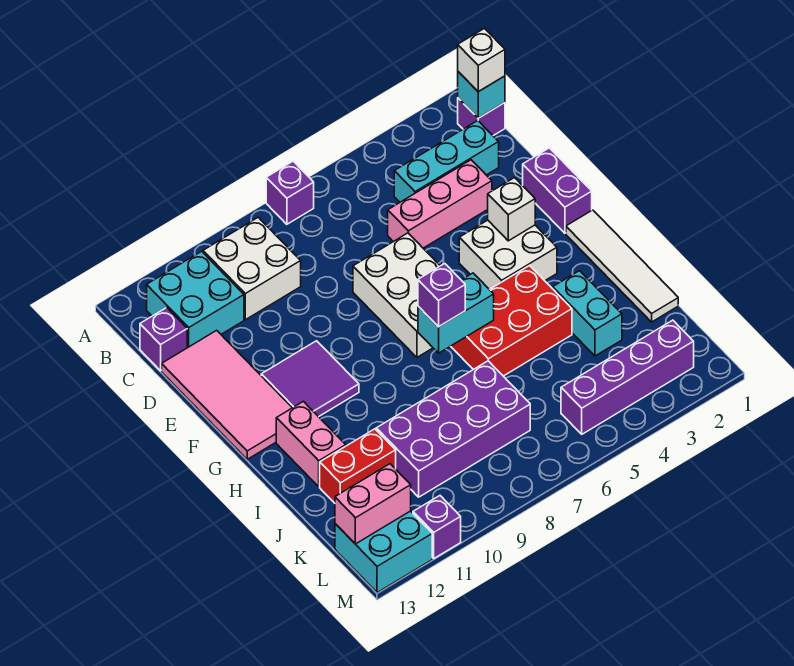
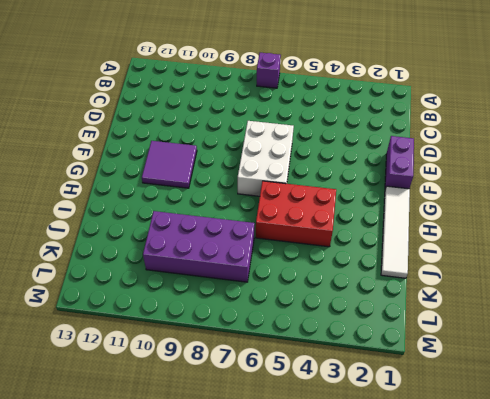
none -> purple 1x1 brick [458,98,505,136]
none -> white 2x2 brick [203,217,301,320]
none -> cyan 2x2 brick [147,251,244,348]

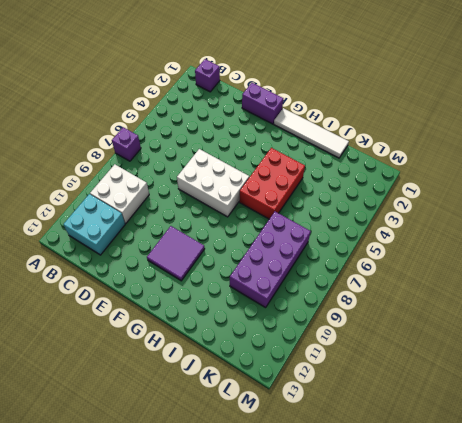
none -> cyan 1x3 brick [394,121,499,202]
none -> purple 1x1 brick [140,308,187,371]
none -> pink 1x3 brick [388,160,492,248]

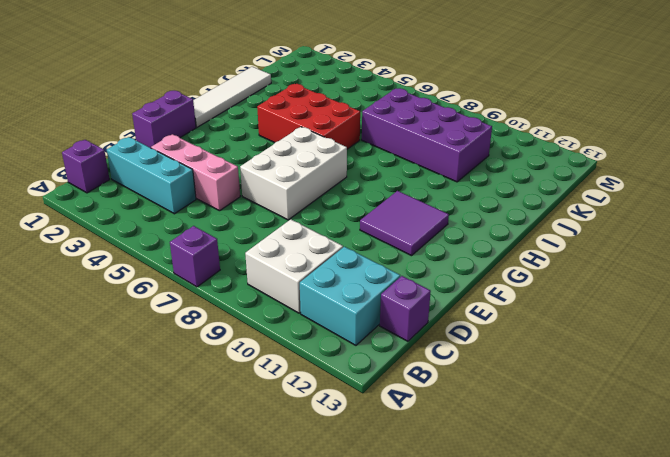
none -> pink 2x4 tile [162,330,292,459]
none -> white 2x2 brick [459,220,557,289]
none -> pink 1x2 brick [276,401,346,487]

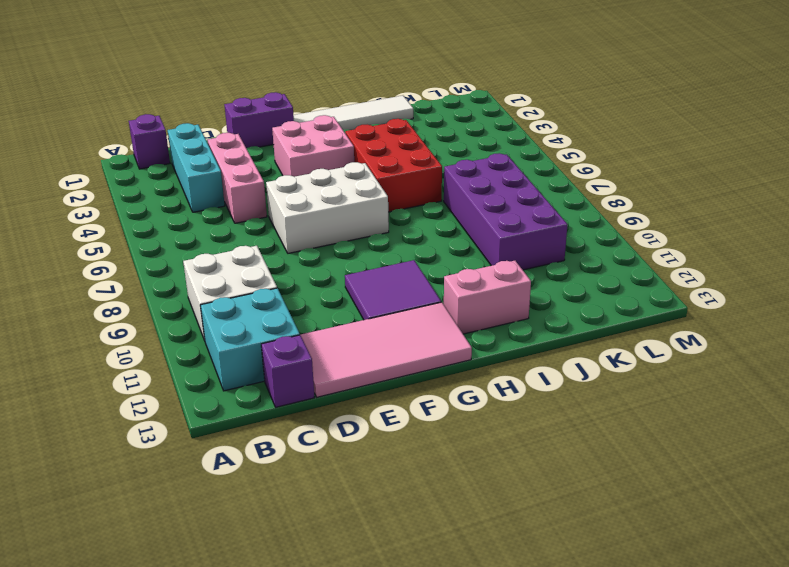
pink 2x2 brick [272,115,354,177] -> white 2x2 brick [459,220,557,289]
none -> purple 1x1 brick [266,161,314,224]
none -> cyan 1x2 brick [553,271,622,356]
none -> red 1x2 brick [320,429,396,503]

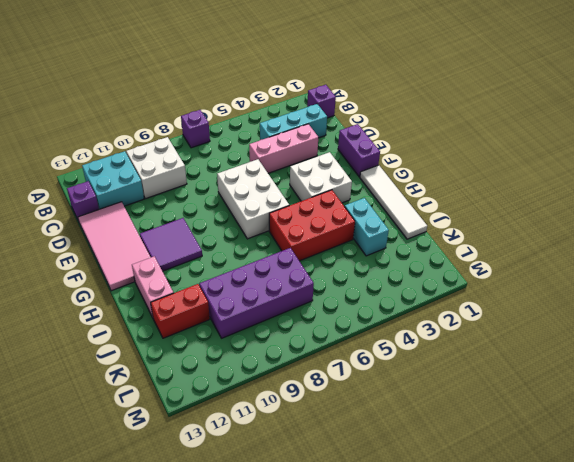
none -> purple 1x4 brick [561,320,694,434]
none -> cyan 2x2 brick [335,511,432,593]
none -> purple 1x1 brick [413,496,461,558]

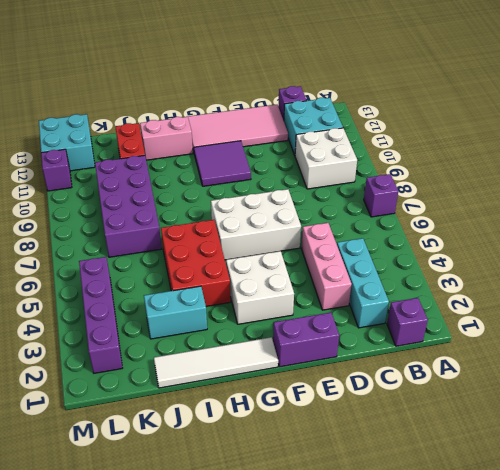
none -> cyan 1x1 brick [458,72,505,118]
none -> white 1x1 brick [488,178,535,241]
none -> cyan 1x2 brick [418,273,494,353]

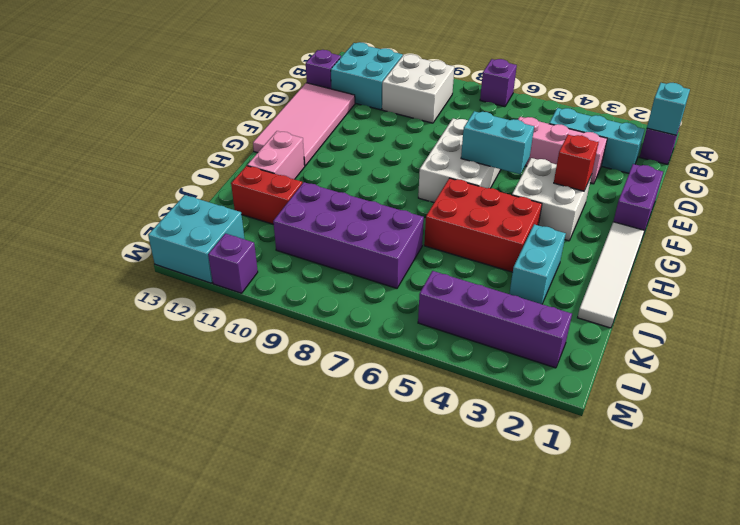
red 1x1 brick [554,135,598,191] -> white 1x1 brick [488,178,535,241]
cyan 1x2 brick [461,111,534,174] -> cyan 1x2 brick moved to [418,273,494,353]
none -> purple 2x2 tile [261,341,359,417]
none -> pink 1x2 brick [335,464,411,544]
none -> white 1x1 brick [458,28,505,92]

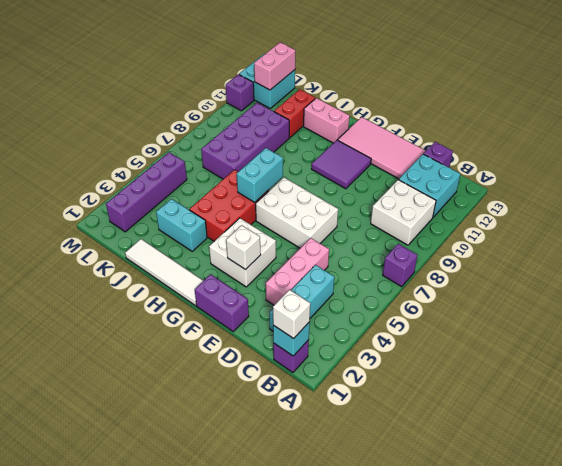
none -> purple 1x1 brick [418,264,465,327]

